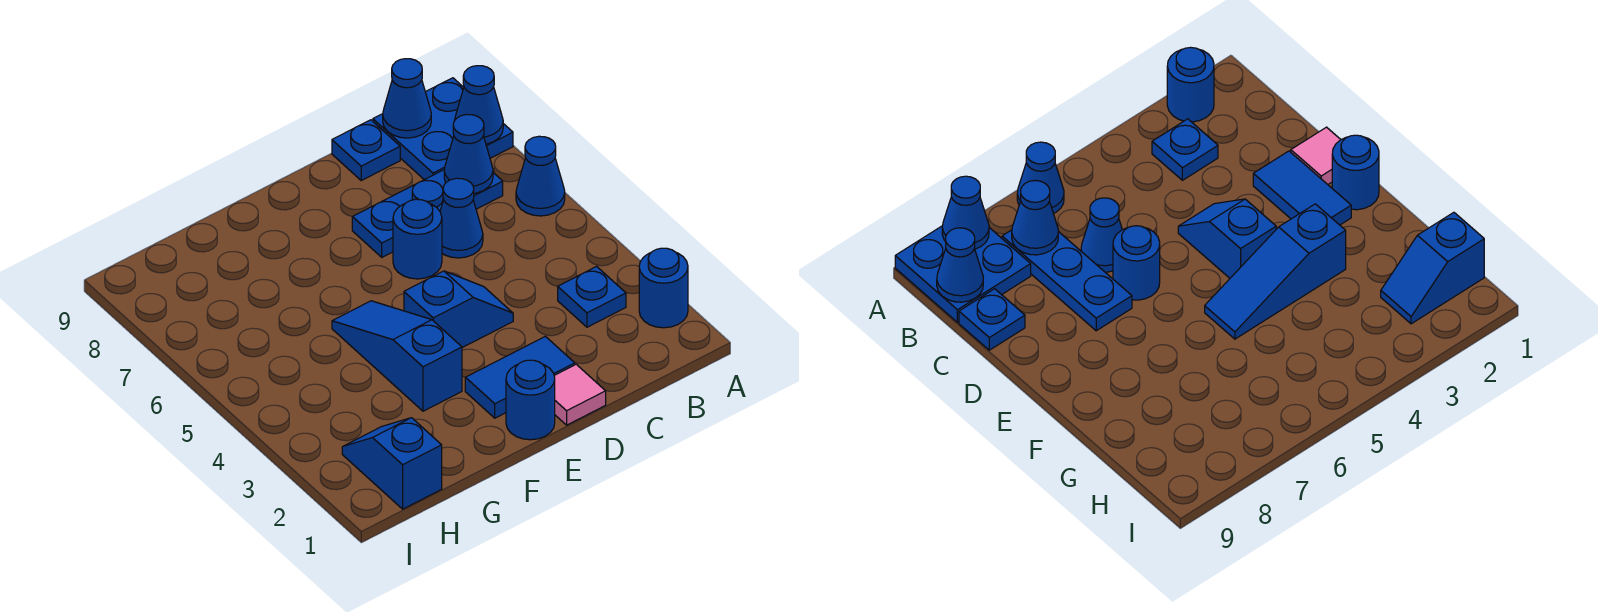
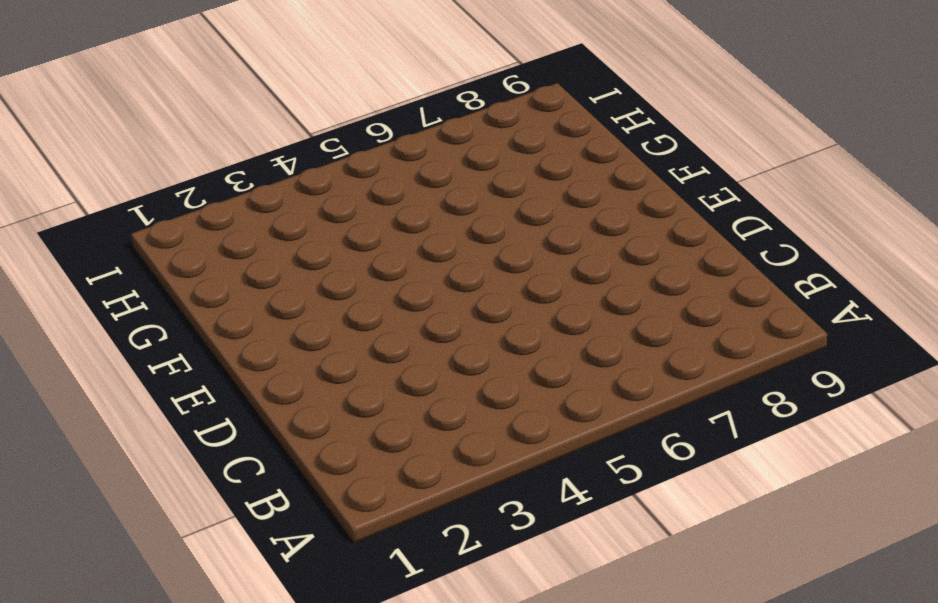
none -> blue 1x1 round brick [639,248,688,328]
none -> blue 1x1 cone [516,136,565,216]
none -> blue 2x2 plate [373,78,513,180]

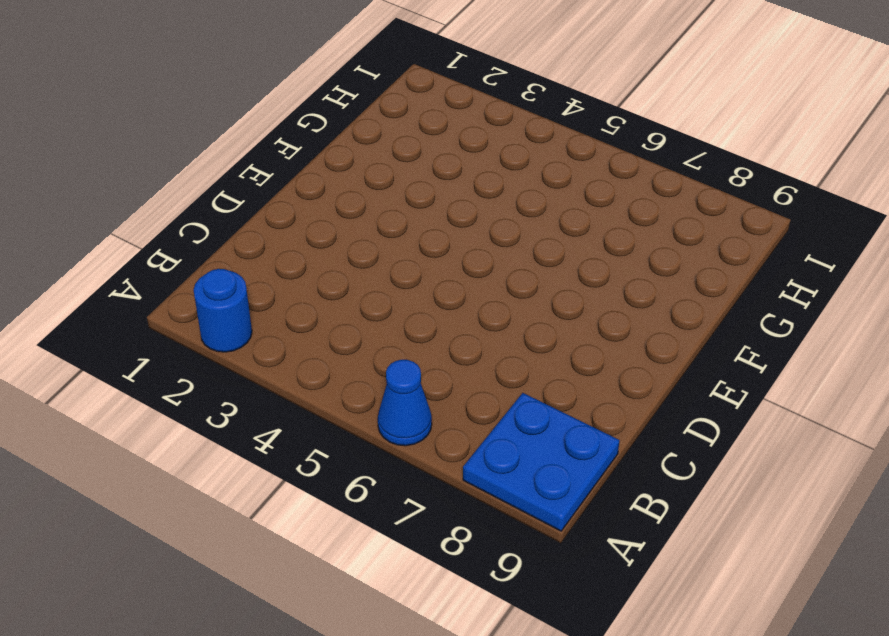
none -> blue 1x1 plate [558,267,626,327]
none -> blue 1x3 plate [352,170,503,257]
none -> blue 1x1 cone [440,178,483,258]

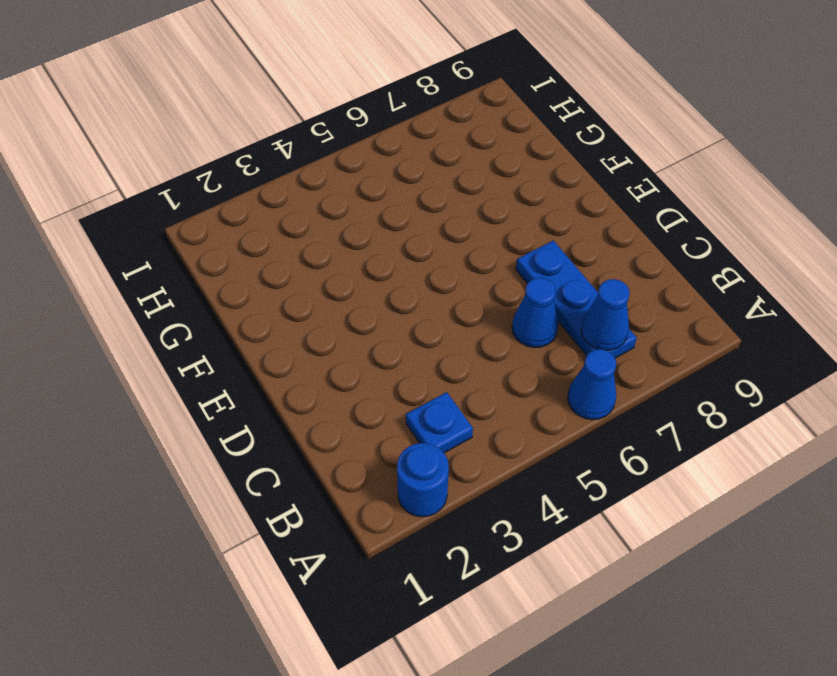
none -> blue 2x2 plate [373,78,513,180]
none -> blue 1x1 plate [332,120,400,180]
none -> pink 1x1 tile [554,364,606,425]

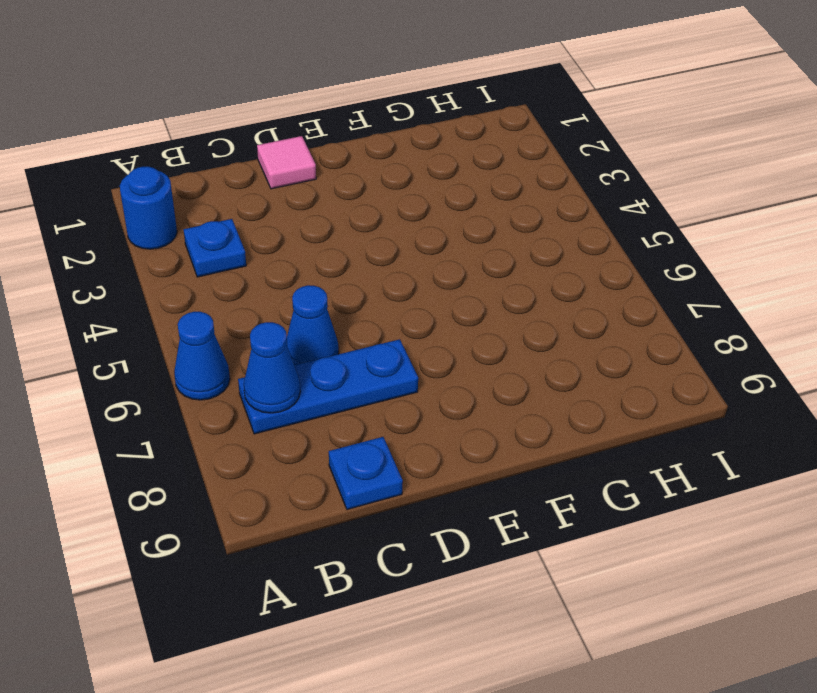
none -> blue 2x2 plate [373,78,513,180]
none -> blue 1x2 tile [465,336,575,418]
none -> blue 1x2 slope [404,271,513,348]

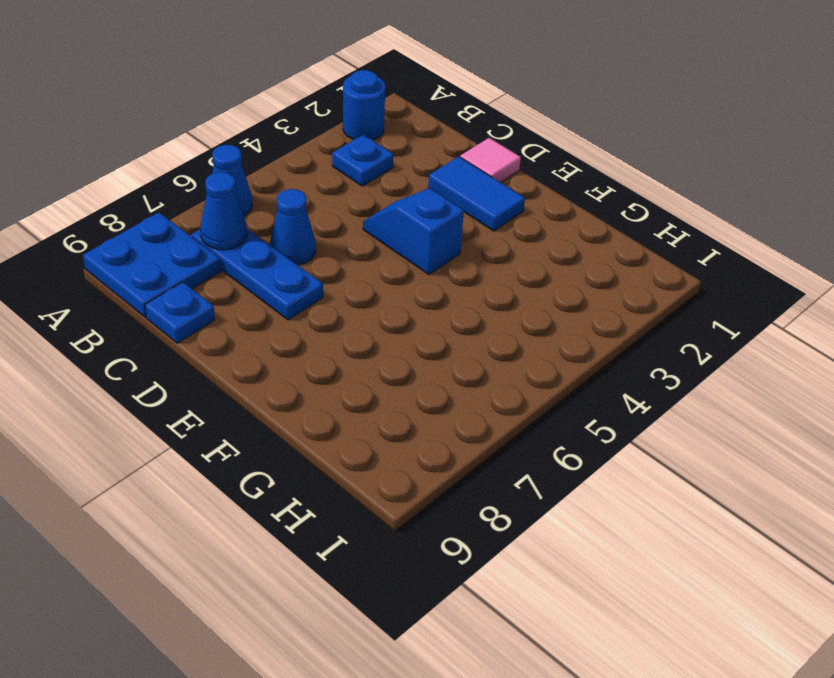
none -> blue 1x1 round brick [393,199,442,279]
none -> blue 1x1 round brick [506,360,555,440]
none -> blue 1x3 slope [332,301,462,411]

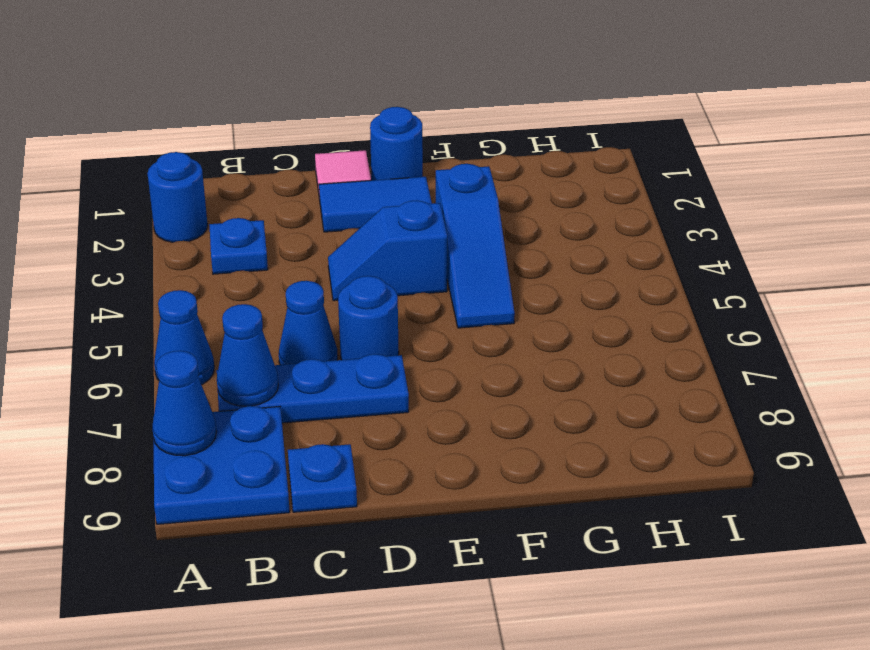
none -> blue 1x2 slope [342,418,442,509]
none -> blue 1x1 cone [383,59,431,138]

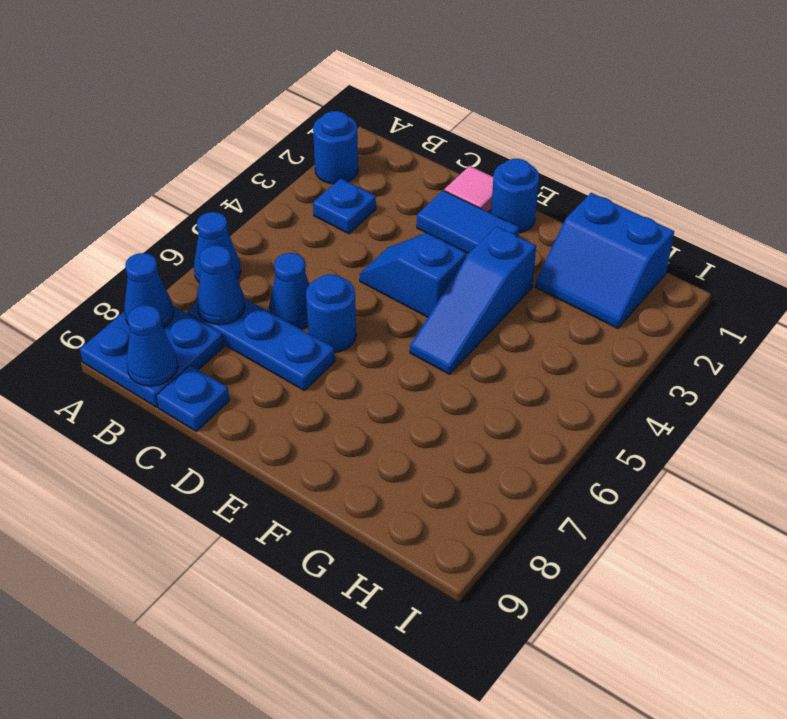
blue 2x2 slope [536,193,674,328] -> blue 1x2 slope [342,418,442,509]

